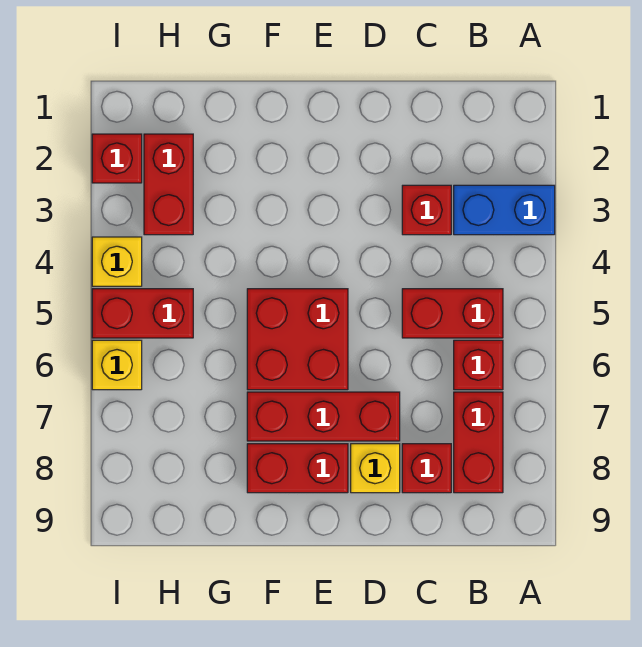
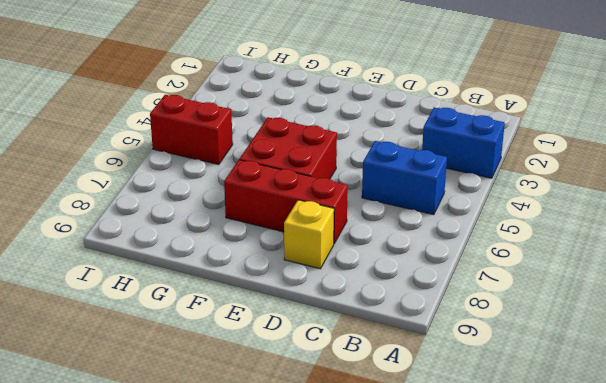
blue 1x2 brick [362,141,447,215] -> red 1x2 brick [402,289,503,338]
none -> red 1x1 brick [454,340,503,390]
none -> red 1x2 brick [454,392,503,493]
none -> red 1x1 brick [402,185,451,235]

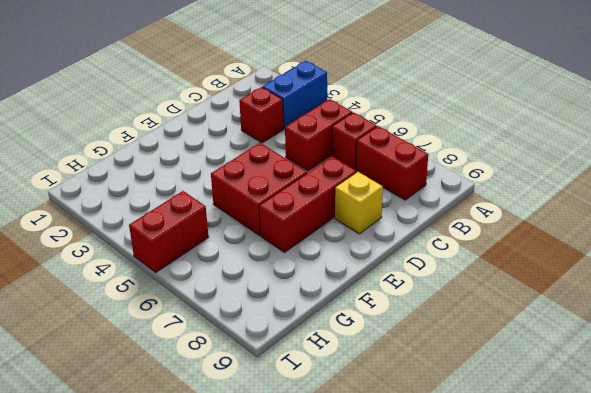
none -> red 1x1 brick [402,444,451,493]
none -> red 1x2 brick [247,444,348,493]
none -> red 1x2 brick [144,134,193,235]

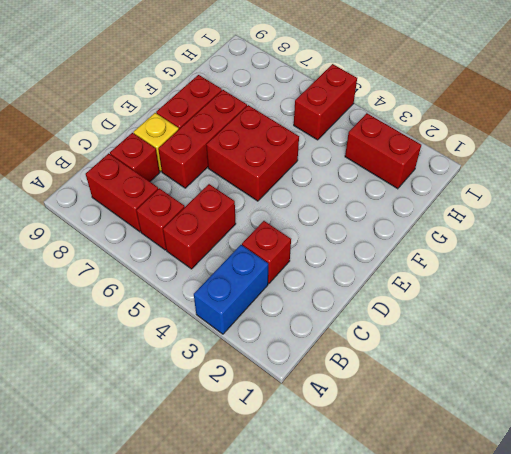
none -> red 1x1 brick [92,134,142,183]
none -> yellow 1x1 brick [92,237,142,286]
none -> yellow 1x1 brick [92,340,142,390]

